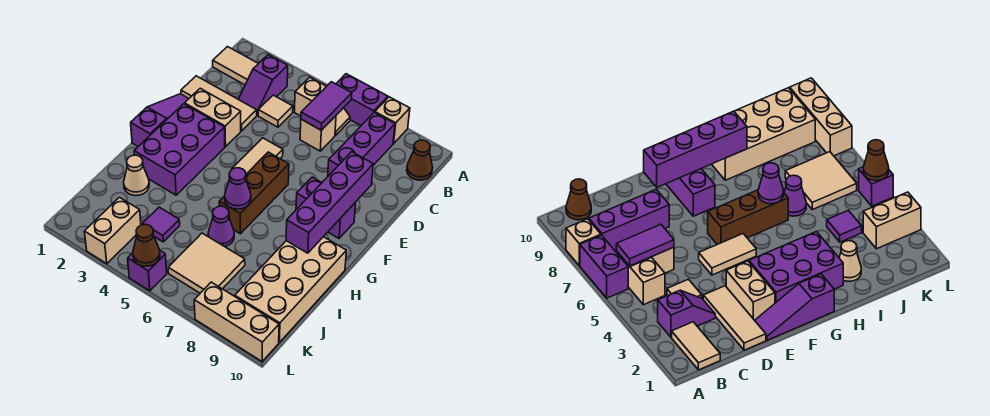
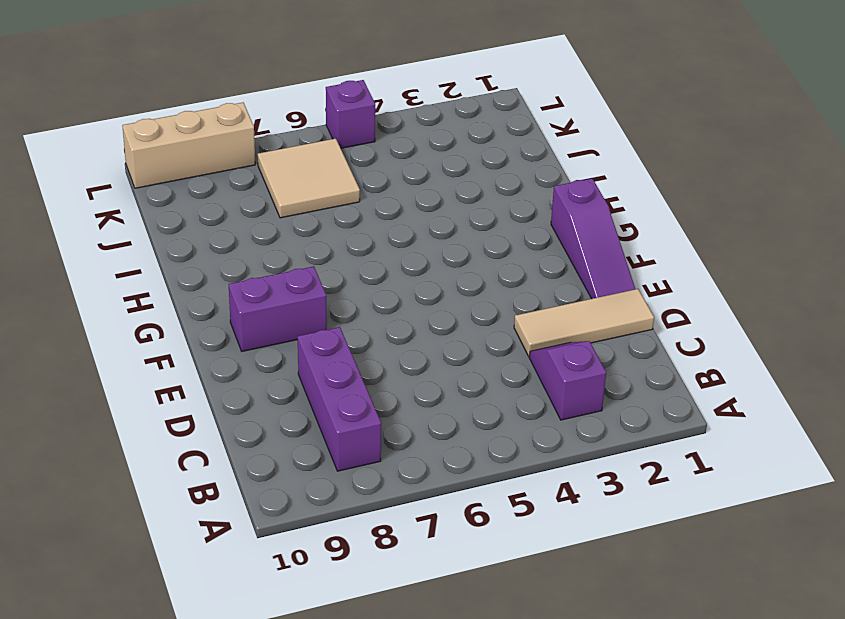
none -> purple 1x2 brick [336,74,388,125]
none -> tan 1x1 brick [375,97,410,143]
none -> tan 1x2 tile [213,47,259,85]

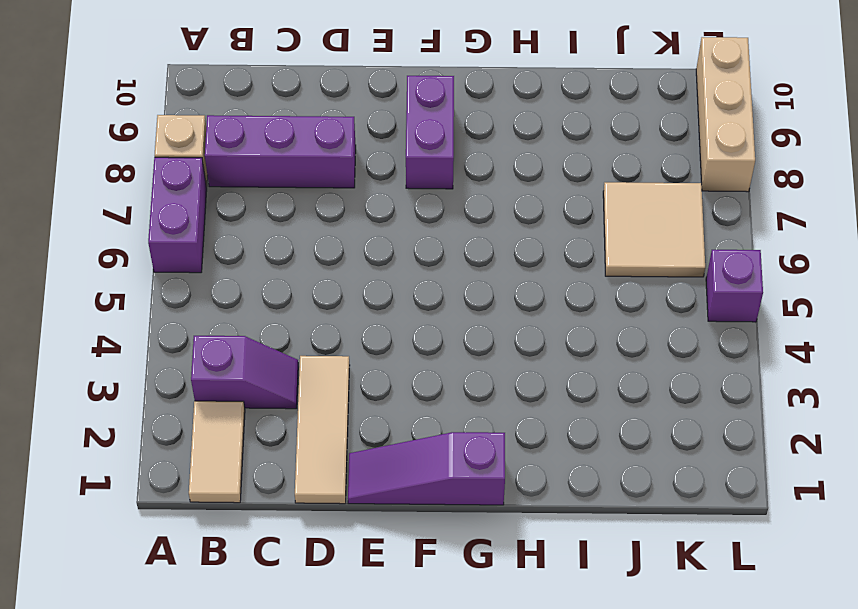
none -> tan 1x2 slope [295,77,350,135]
none -> brown 1x1 cone [407,140,432,180]
none -> tan 1x1 tile [258,95,293,127]

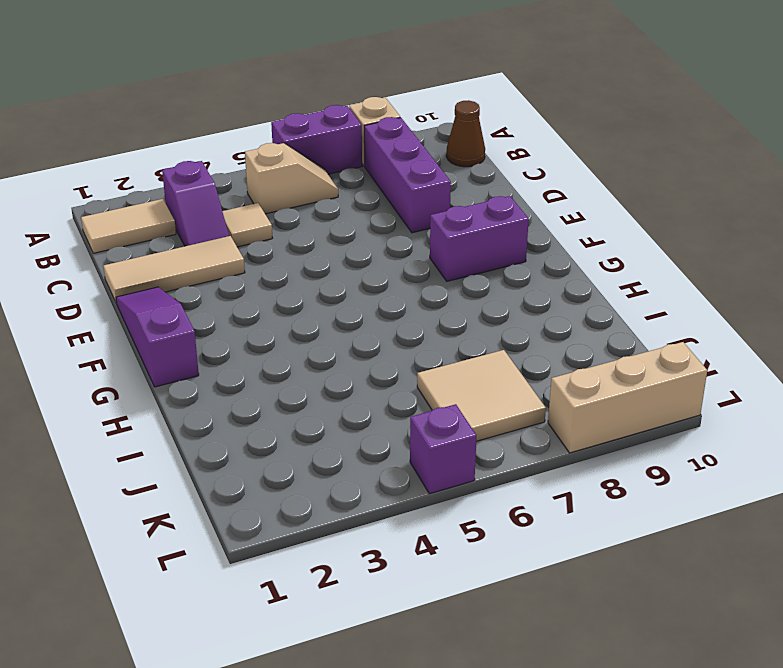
none -> tan 1x1 brick [300,116,336,151]
none -> tan 1x2 brick [185,88,241,147]
none -> tan 1x2 tile [231,138,283,174]

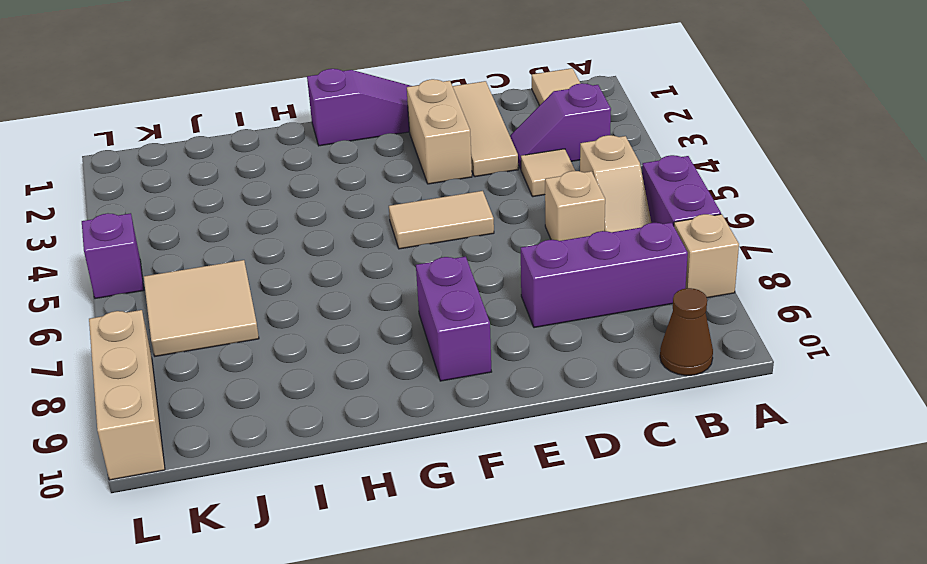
none -> purple 2x3 brick [134,104,225,195]
none -> brown 1x3 brick [219,152,289,234]
none -> tan 2x4 brick [235,237,346,342]

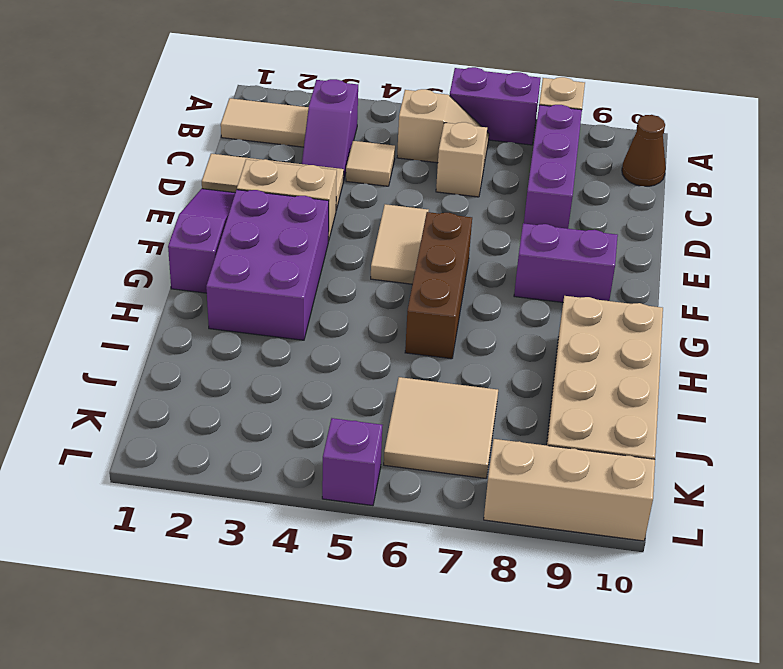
none -> tan 1x1 cone [124,155,149,196]
none -> purple 1x1 cone [208,206,234,247]
none -> purple 1x1 tile [143,207,180,242]

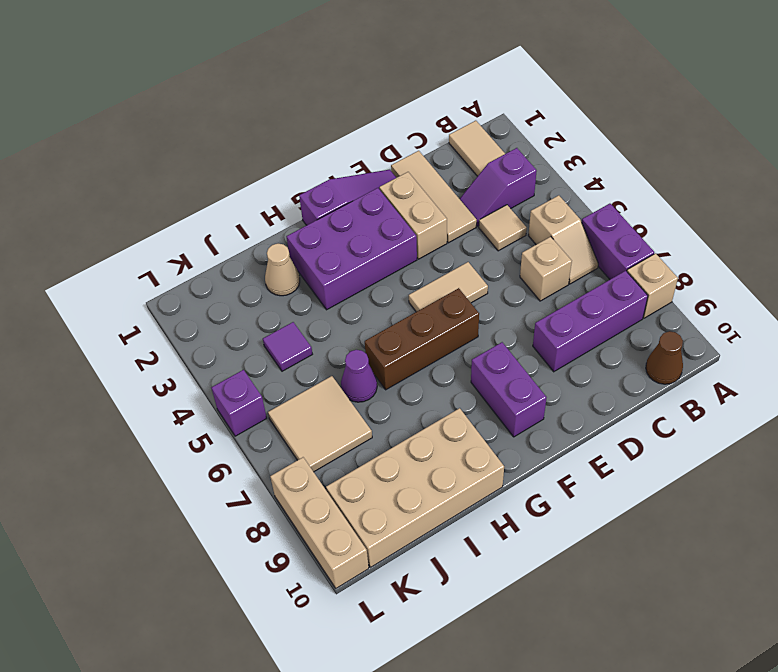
none -> tan 1x2 brick [84,198,141,264]
none -> purple 1x2 tile [301,82,352,130]
none -> purple 1x4 brick [286,152,373,253]

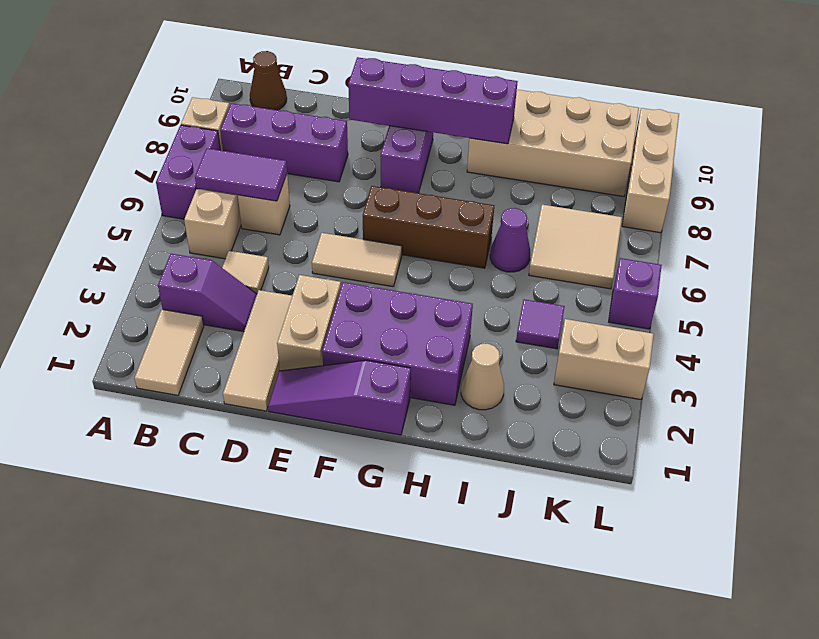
none -> purple 1x1 cone [225,168,251,209]
none -> brown 1x1 cone [133,224,160,266]

